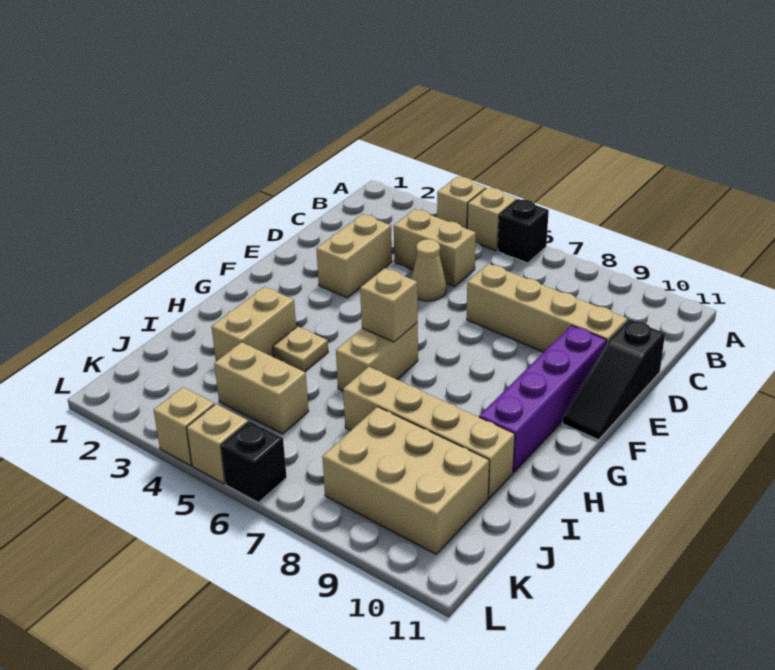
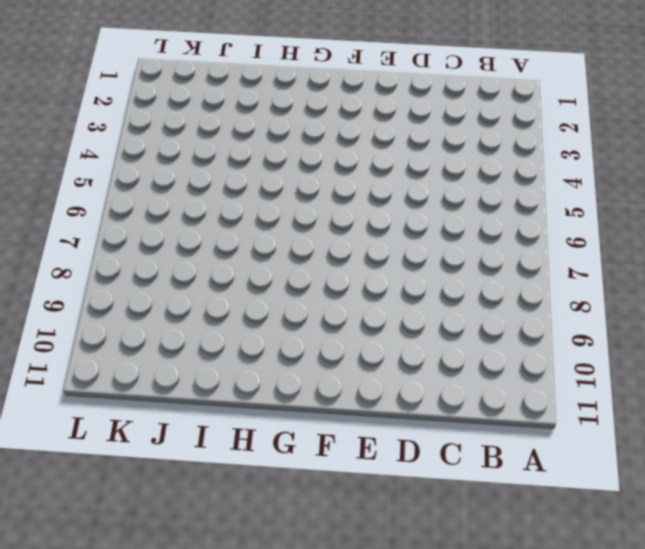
none -> tan 1x1 brick [437,177,486,229]
none -> tan 1x1 brick [467,188,517,251]
none -> black 1x1 brick [498,199,549,263]

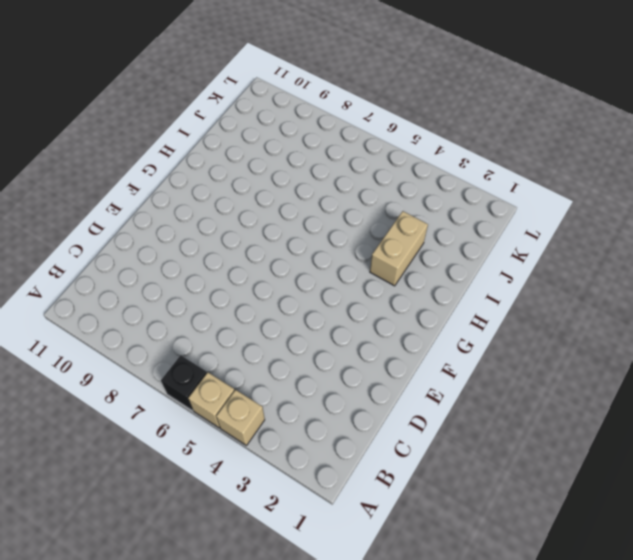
none -> tan 1x2 brick [394,209,476,287]
none -> tan 1x2 brick [316,214,392,298]
none -> tan 1x1 cone [411,239,446,301]

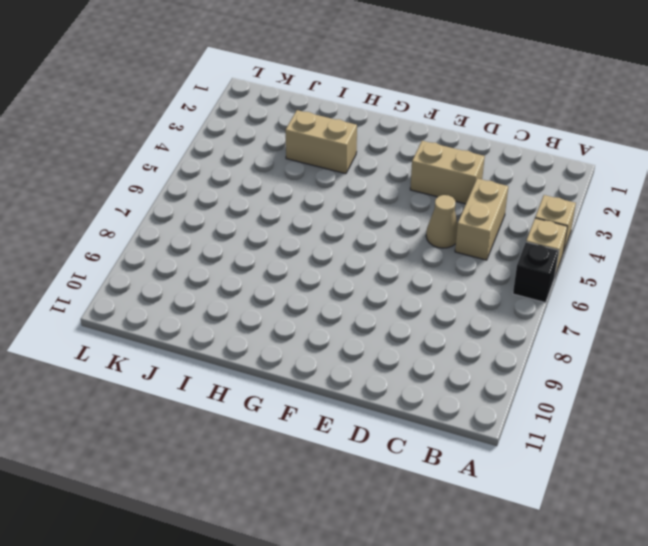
none -> tan 1x4 brick [467,264,627,352]
none -> black 1x3 slope [562,319,665,440]
none -> purple 1x4 brick [479,325,607,472]

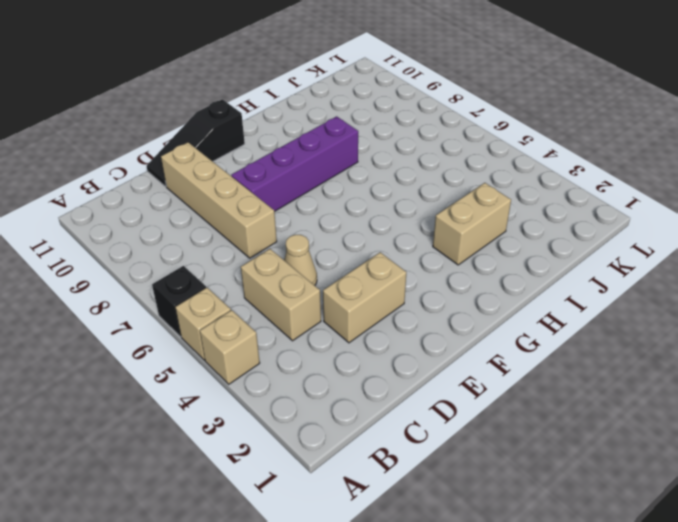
black 1x3 slope [147,99,245,186] -> black 1x3 slope turned to [562,319,665,440]
purple 1x4 brick [231,116,358,212] -> purple 1x4 brick moved to [479,325,607,472]
none -> tan 1x2 brick [336,323,418,391]
none -> tan 1x1 plate [273,326,328,372]
none -> tan 1x4 brick [343,367,515,498]

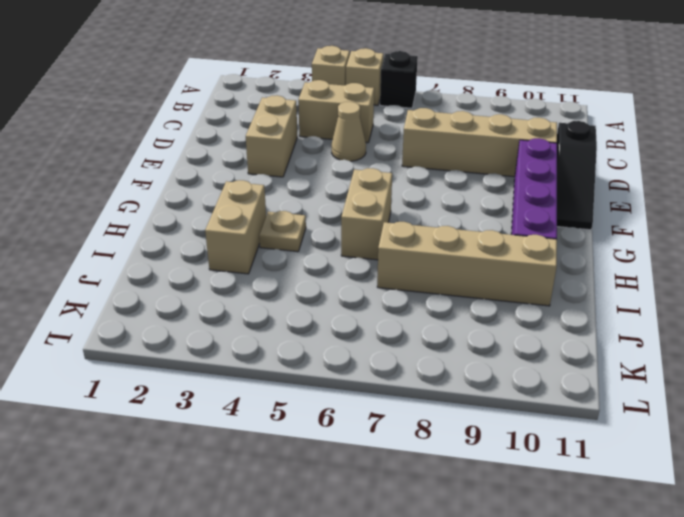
none -> tan 1x2 brick [214,342,309,434]
none -> tan 2x3 brick [322,407,489,554]
none -> tan 1x1 brick [154,387,214,466]

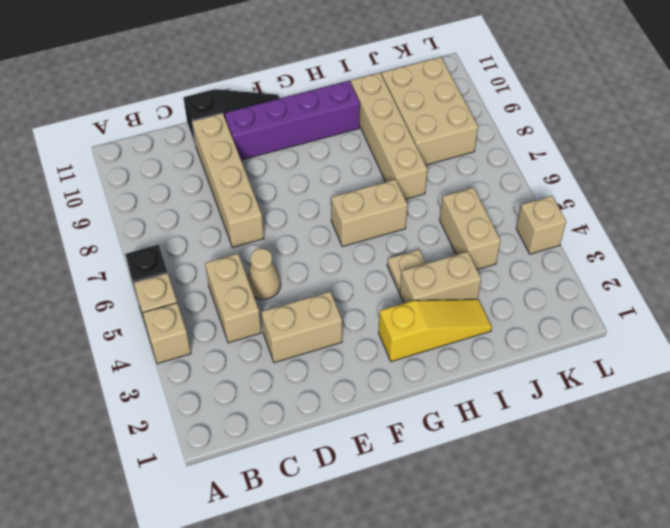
yellow 1x3 slope [379,299,492,362] -> none
none -> tan 1x1 brick [187,404,248,484]
none -> black 1x1 brick [221,421,287,503]
none -> tan 1x1 brick [360,268,418,342]

